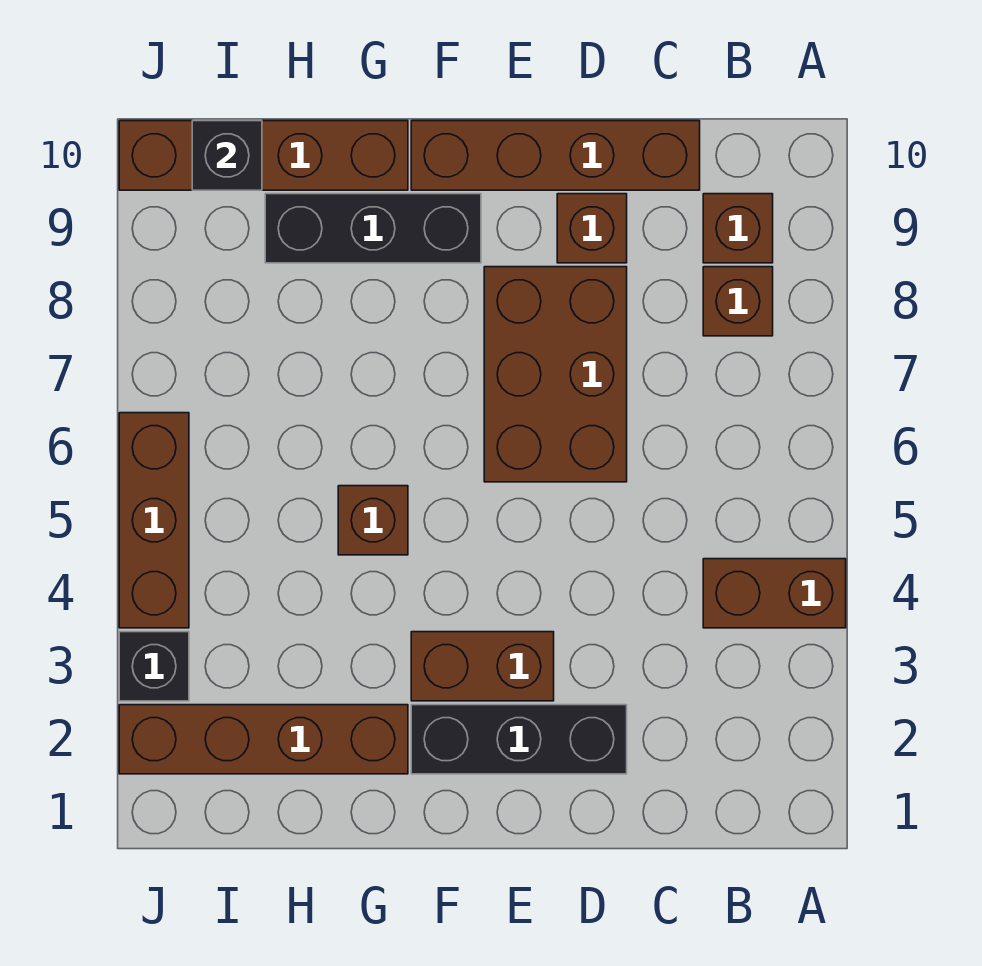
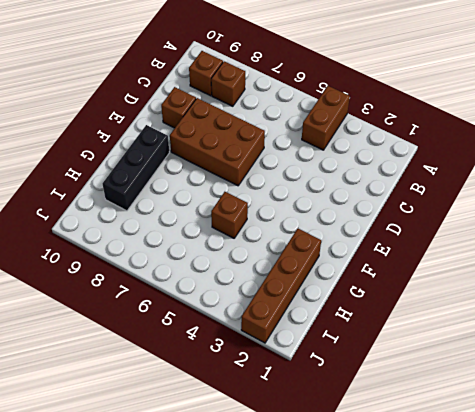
none -> brown 1x4 brick [411,121,700,190]
none -> black 1x3 brick [411,705,627,774]
none -> brown 1x2 brick [411,632,554,701]

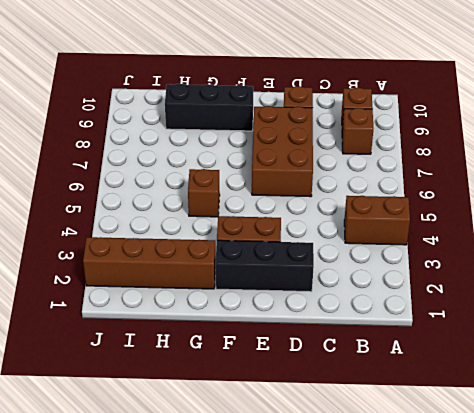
none -> brown 1x4 brick [411,121,700,190]
none -> brown 1x4 brick [119,121,408,190]
none -> black 1x1 brick [119,632,189,701]

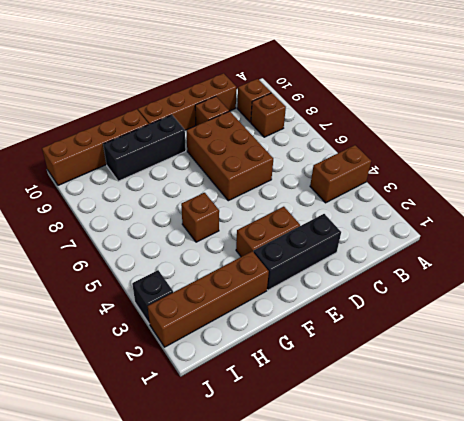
none -> brown 1x3 brick [119,413,189,628]
none -> black 1x1 brick [192,121,262,190]

